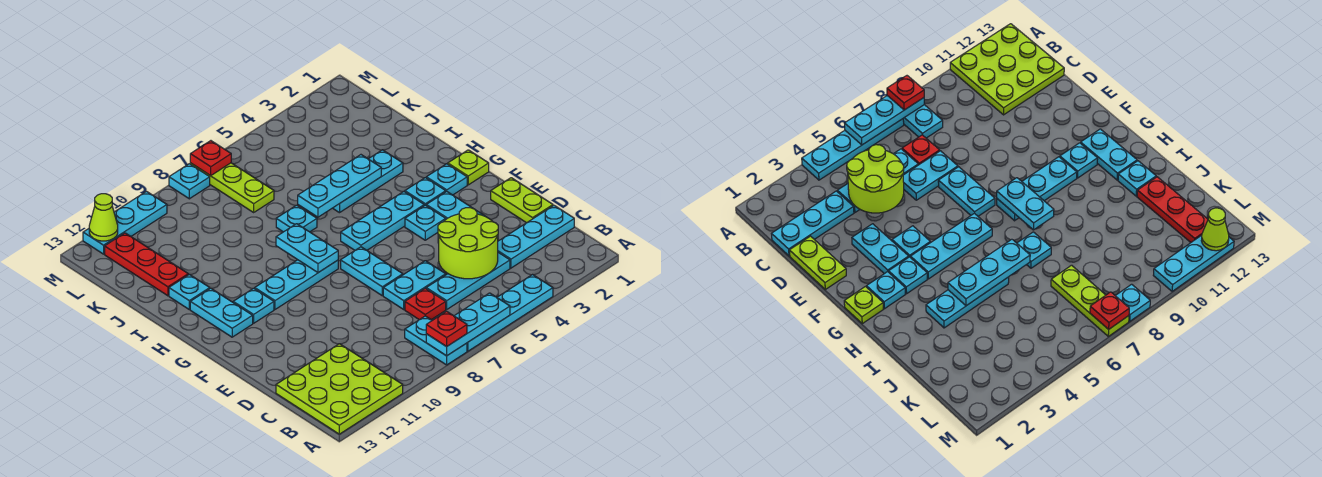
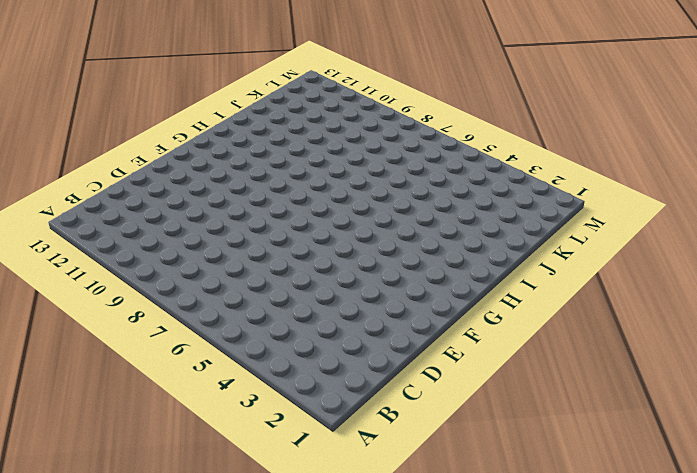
none -> cyan 1x4 plate [467,275,553,351]
none -> cyan 1x2 plate [405,316,467,365]
none -> lime 3x3 plate [276,344,403,434]
none -> cyan 1x3 plate [498,206,574,268]

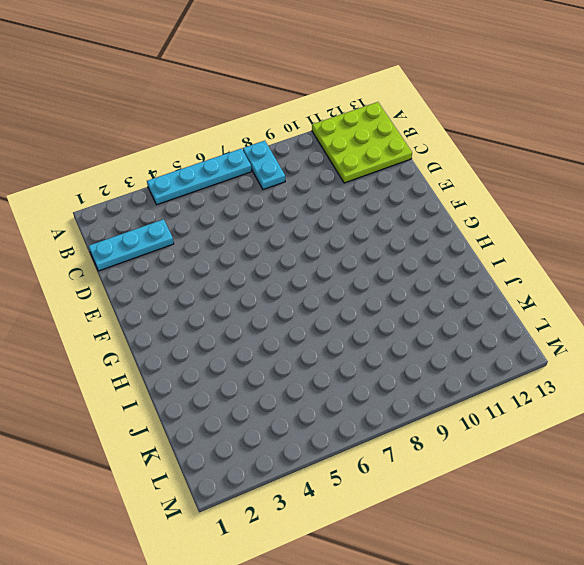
none -> cyan 1x3 plate [426,252,510,309]
none -> red 1x1 plate [405,288,446,320]
none -> lime 1x2 plate [491,178,553,223]
none -> cyan 1x2 plate [383,261,446,309]

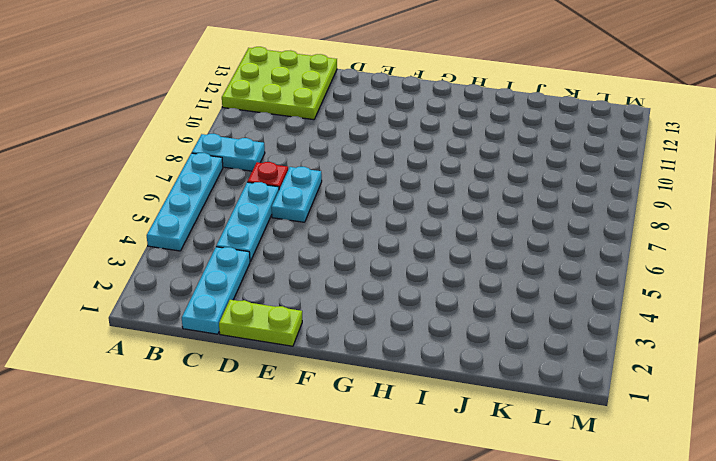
none -> cyan 1x2 plate [426,192,484,219]
none -> cyan 1x2 plate [341,247,403,296]
none -> cyan 1x1 plate [405,205,446,240]
none -> lime 1x1 plate [448,150,489,185]

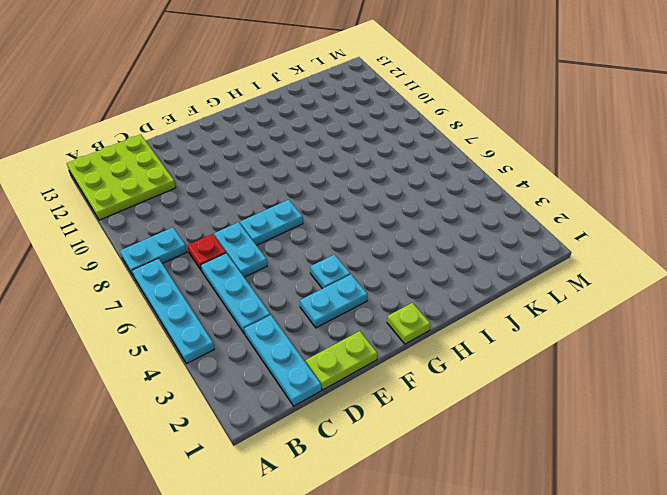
none -> cyan 1x1 plate [426,164,467,195]
none -> cyan 1x1 plate [405,178,446,206]
none -> cyan 1x3 plate [341,191,424,250]
none -> cyan 1x3 plate [254,260,338,309]

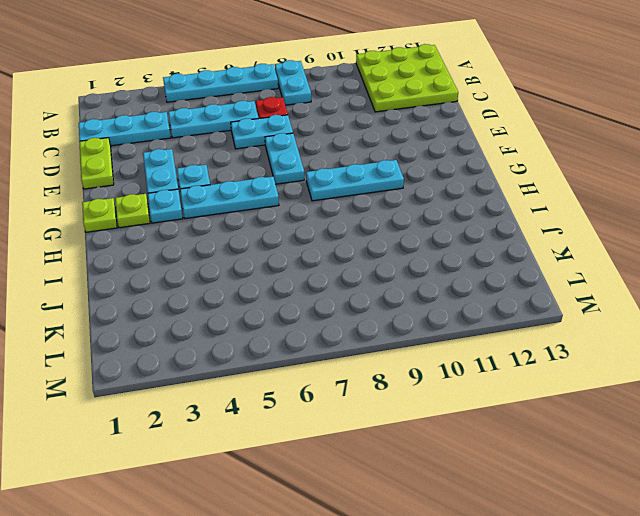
lime 1x1 plate [115,194,150,228] -> cyan 1x1 plate [426,164,467,195]
none -> cyan 1x1 plate [233,288,274,323]
none -> cyan 1x2 plate [190,288,253,337]
none -> cyan 1x3 plate [333,150,403,213]
none -> cyan 1x1 plate [276,205,317,232]

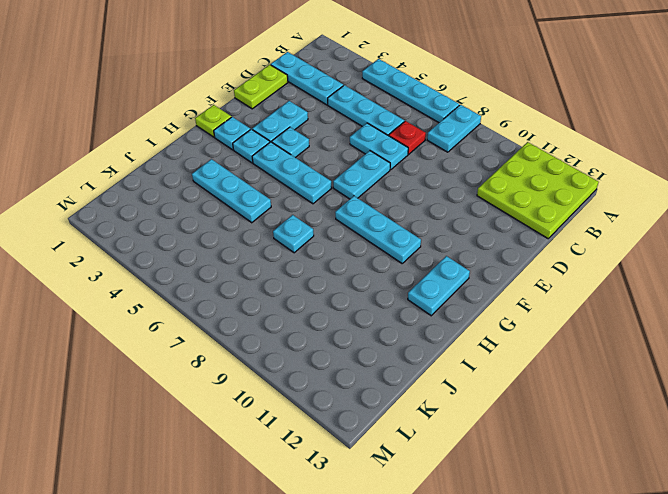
none -> cyan 1x1 plate [233,288,274,323]
none -> cyan 1x1 plate [169,274,210,309]
none -> red 1x3 plate [105,233,188,296]
none -> lime 1x3 plate [190,163,274,212]

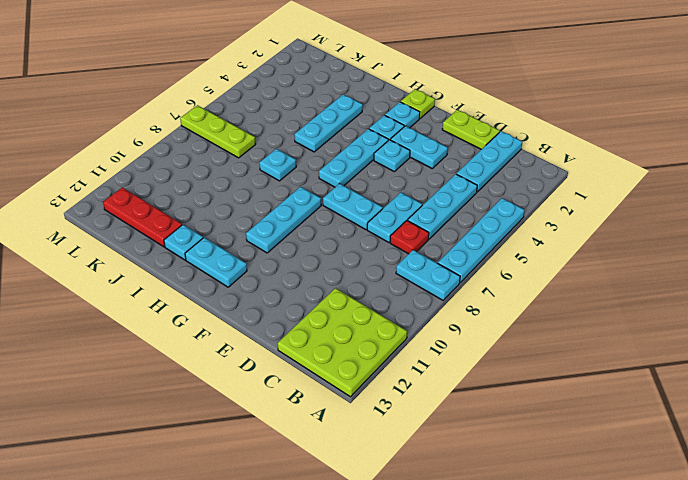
none -> cyan 1x1 plate [233,288,274,323]
none -> cyan 1x1 plate [169,164,210,199]
none -> cyan 1x3 plate [83,191,167,254]
none -> cyan 1x3 plate [426,293,510,356]

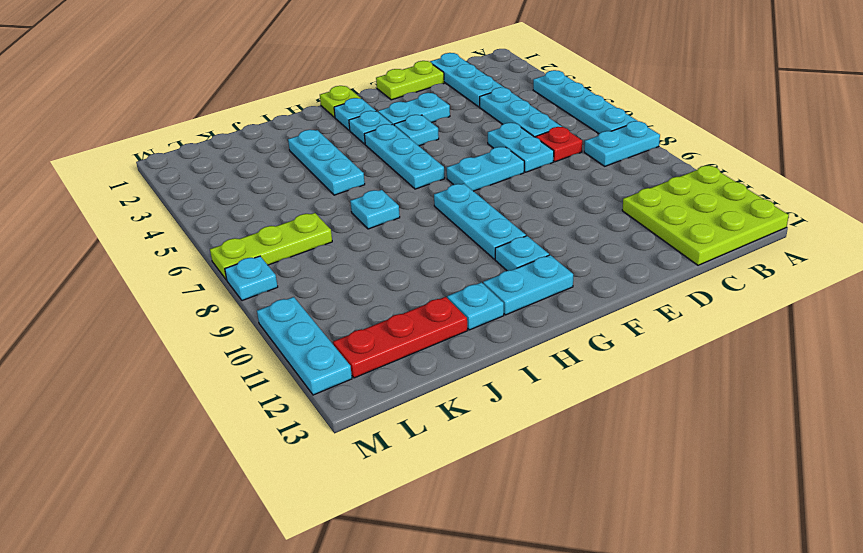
none -> cyan 1x3 plate [426,293,510,356]
none -> lime 2x2 round brick [438,208,498,279]
none -> cyan 1x2 plate [276,224,338,273]
none -> cyan 1x3 plate [298,155,381,217]

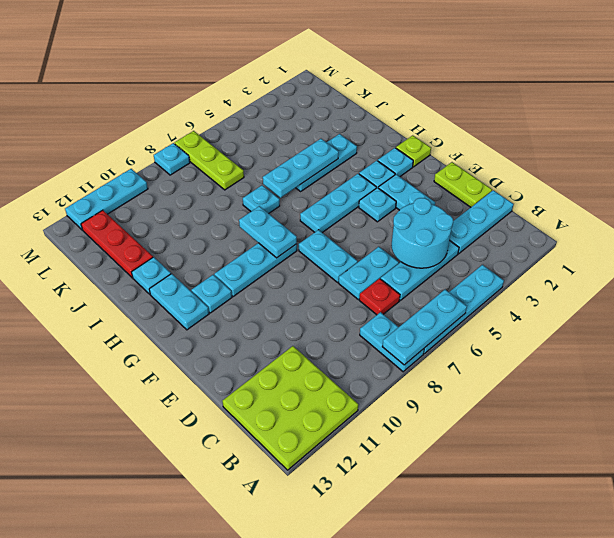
cyan 2x2 round brick [391,198,453,268] -> lime 2x2 round brick [438,208,498,279]
none -> red 1x1 plate [190,141,231,176]
none -> lime 1x1 cone [89,194,118,241]
none -> red 1x1 plate [426,311,467,347]

